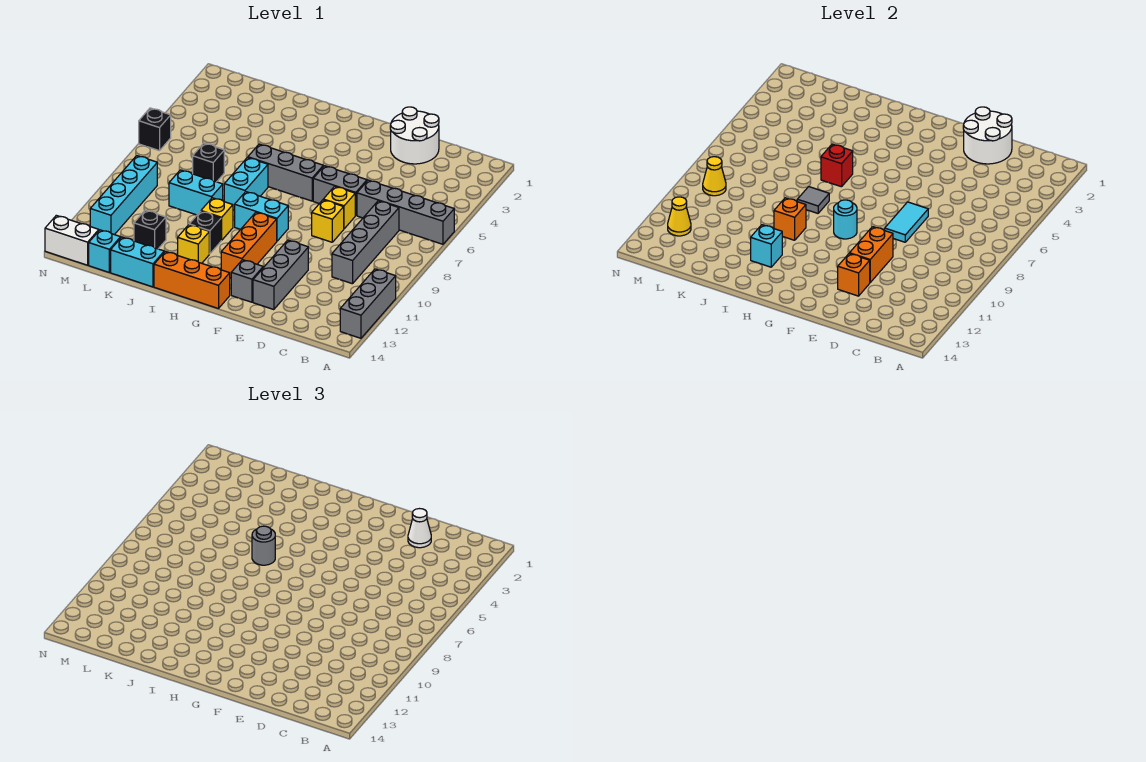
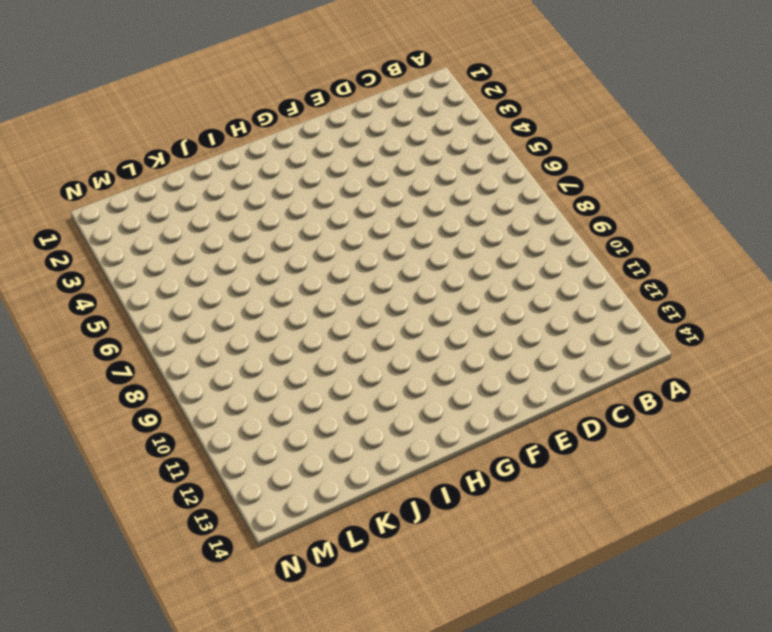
none -> grey 1x4 brick [357,180,454,244]
none -> grey 1x3 brick [340,269,396,338]
none -> grey 1x4 brick [332,201,399,284]
none -> white 2x2 round brick [390,107,439,164]

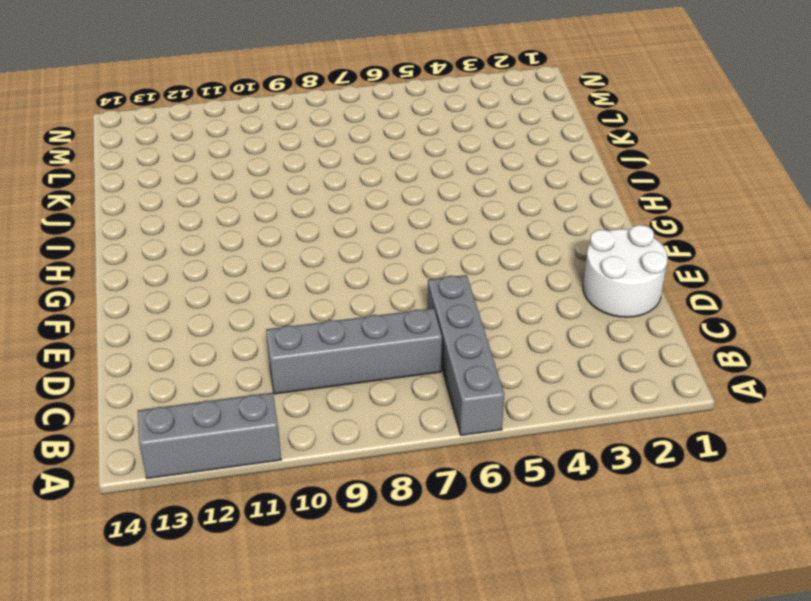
none -> grey 1x2 brick [313,166,367,216]
none -> yellow 1x1 brick [323,186,355,229]
none -> yellow 1x1 brick [312,200,344,242]
none -> grey 1x3 brick [253,240,308,310]

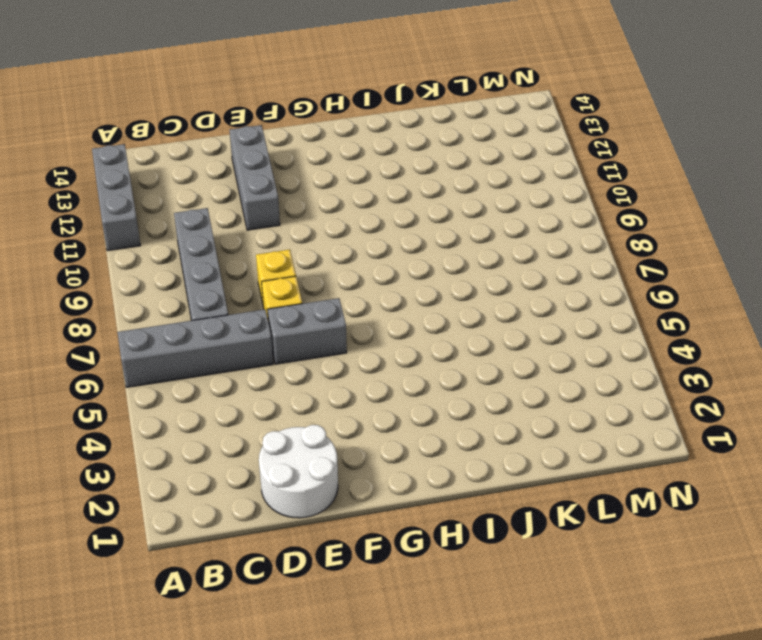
none -> grey 1x1 brick [231,260,263,302]
none -> grey 1x3 brick [248,144,323,201]
none -> cyan 1x2 brick [235,192,288,241]
none -> orange 1x3 brick [221,212,277,278]

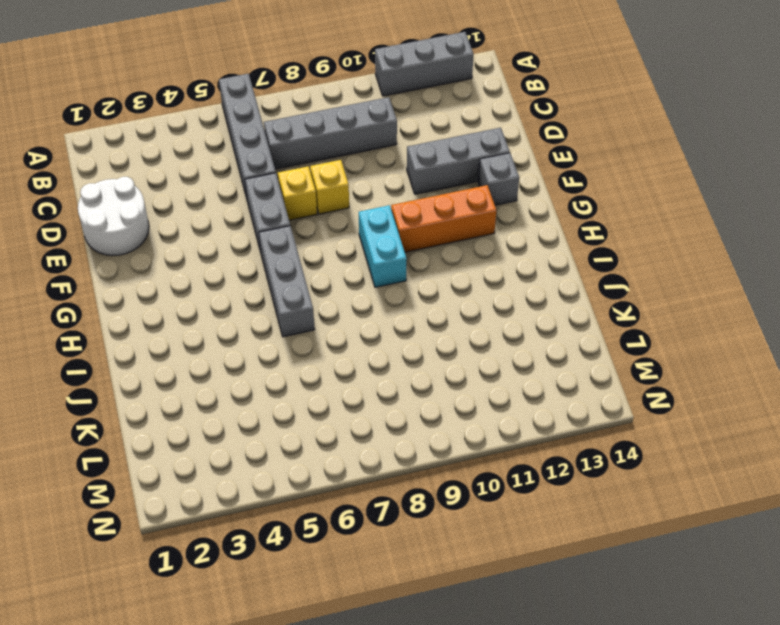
none -> orange 1x3 brick [154,252,230,309]
none -> cyan 1x2 brick [224,158,268,210]
none -> yellow 1x1 brick [201,198,233,240]
none -> black 1x1 brick [189,211,221,254]

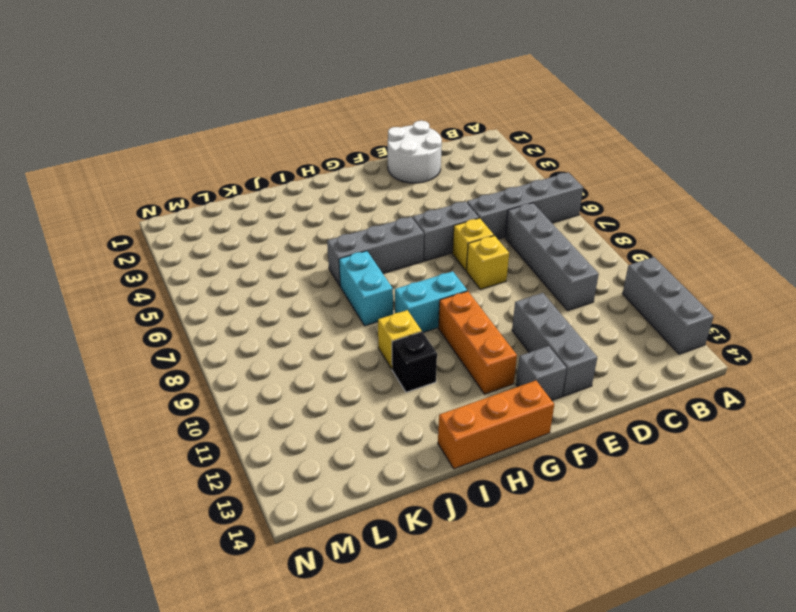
none -> yellow 1x1 brick [178,225,209,263]
none -> cyan 1x2 brick [169,170,223,215]
none -> cyan 1x2 brick [111,237,164,287]
none -> black 1x1 brick [193,143,224,182]

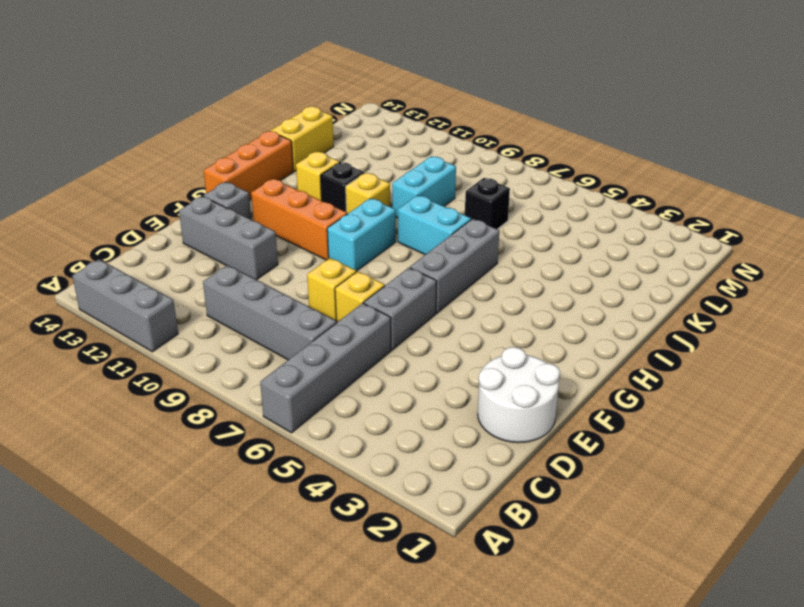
yellow 1x2 brick [271,107,334,171] -> cyan 1x2 brick [111,237,164,287]
none -> black 1x1 brick [134,210,166,249]
none -> cyan 1x1 brick [89,230,121,272]
none -> cyan 1x4 brick [90,156,157,235]
none -> white 1x2 brick [45,215,99,265]

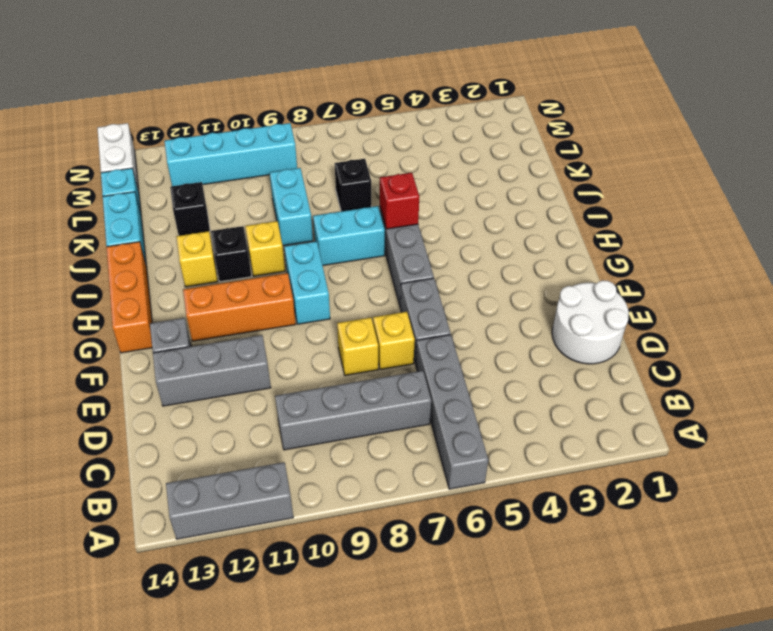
none -> black 1x1 brick [139,108,171,151]
none -> white 2x2 round brick [963,107,1012,164]
none -> cyan 1x2 tile [885,202,928,242]
none -> orange 1x2 brick [850,227,893,282]

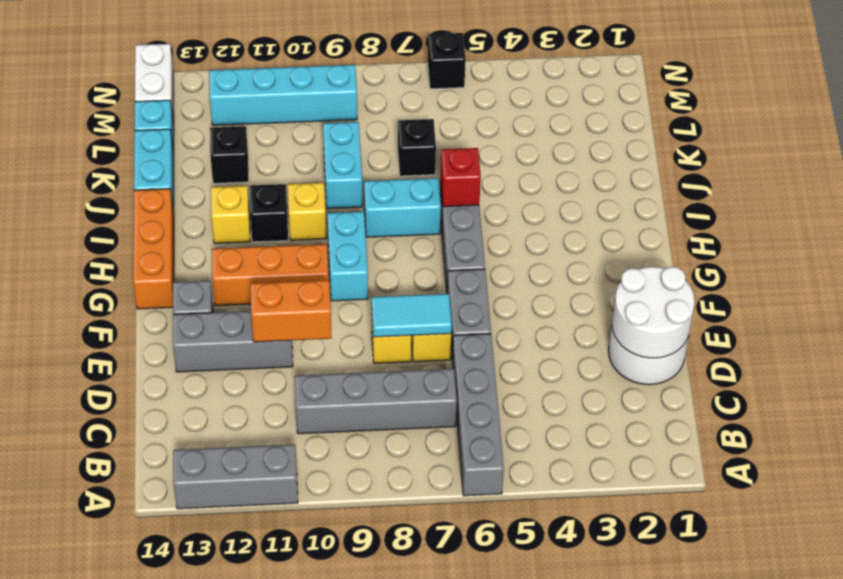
none -> orange 1x1 brick [838,253,870,296]
none -> cyan 1x1 round brick [834,200,857,239]
none -> grey 1x1 tile [797,187,829,213]
none -> orange 1x1 brick [774,198,806,240]

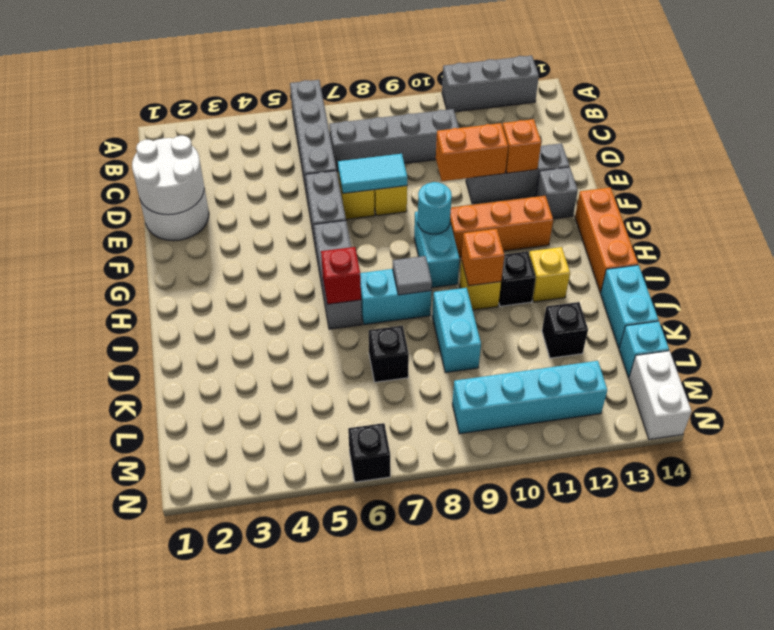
none -> cyan 1x1 brick [751,225,782,267]
none -> yellow 1x1 cone [703,157,726,196]
none -> yellow 1x1 cone [668,197,691,236]
none -> white 1x1 cone [408,509,431,548]

